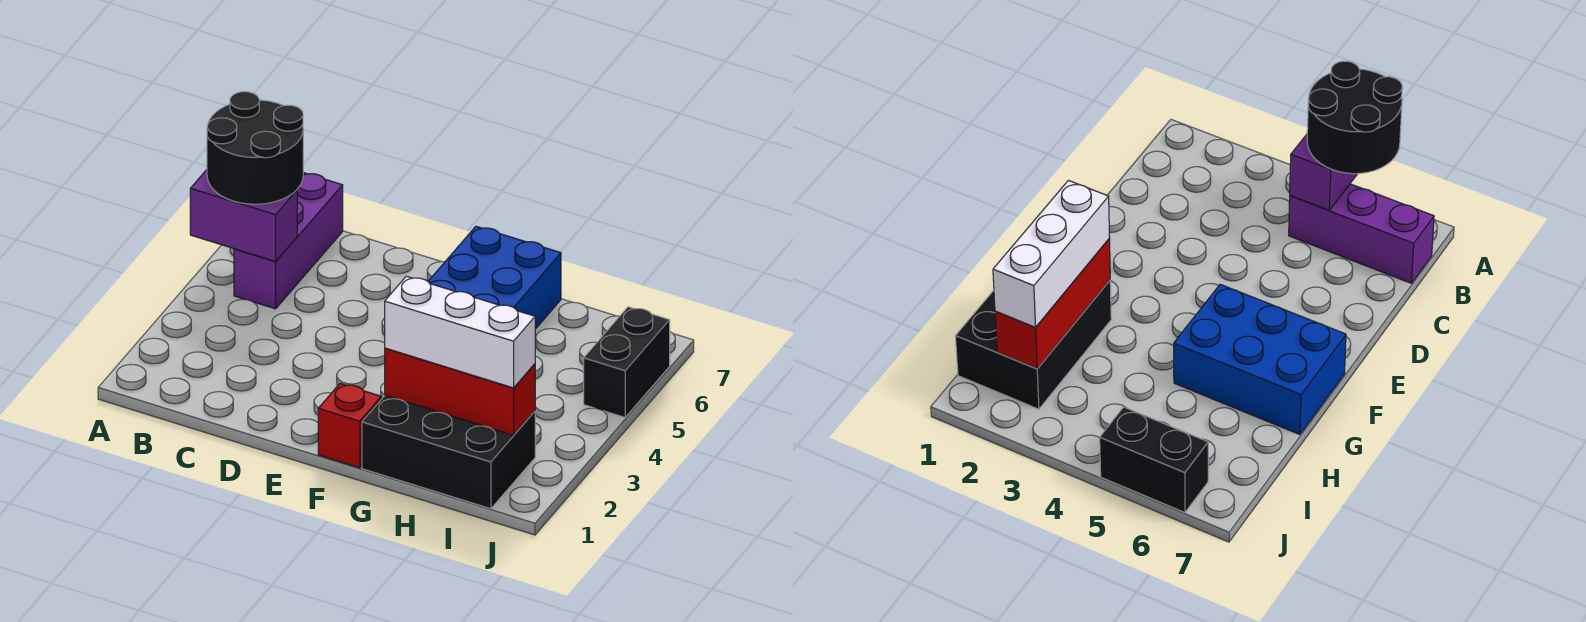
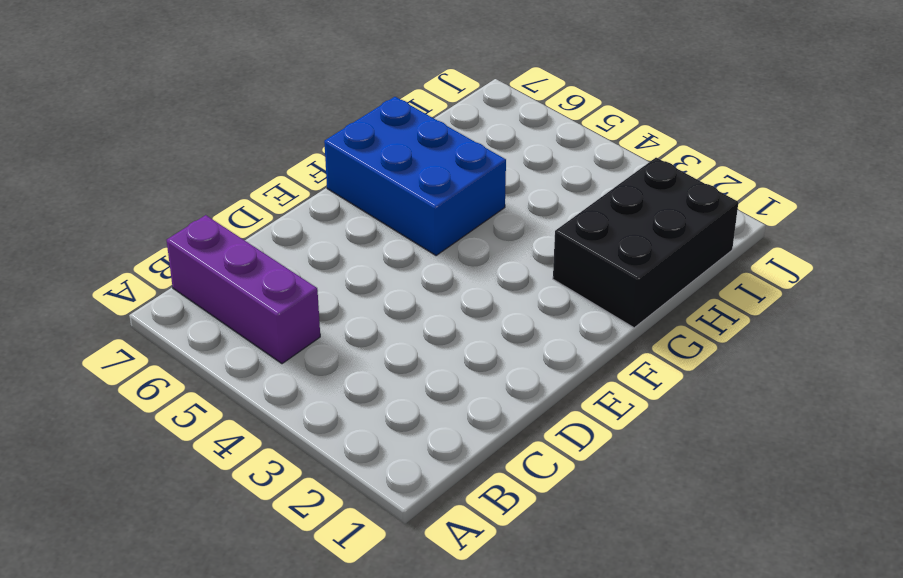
none -> red 1x1 brick [318,384,381,468]
none -> black 1x2 brick [584,307,670,417]

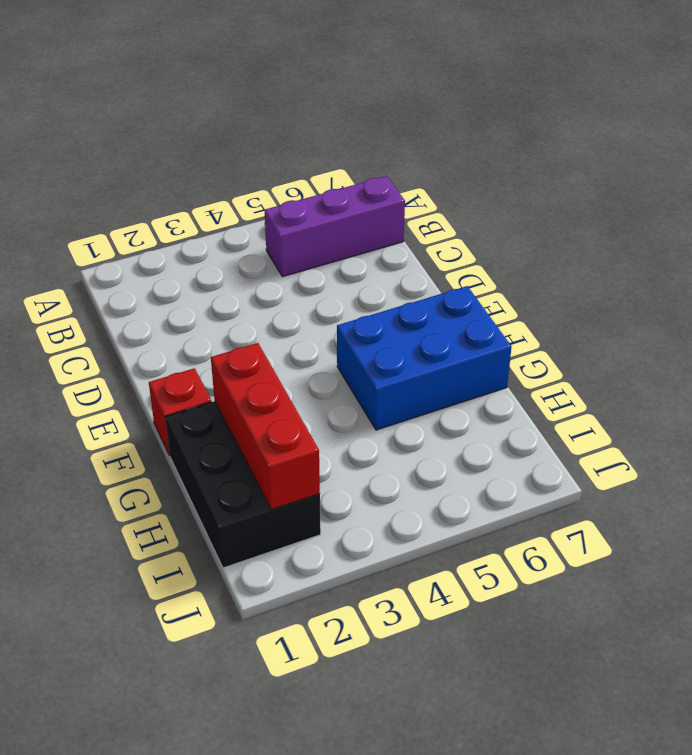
none -> black 1x2 brick [584,307,670,417]
none -> purple 1x2 brick [190,170,297,261]

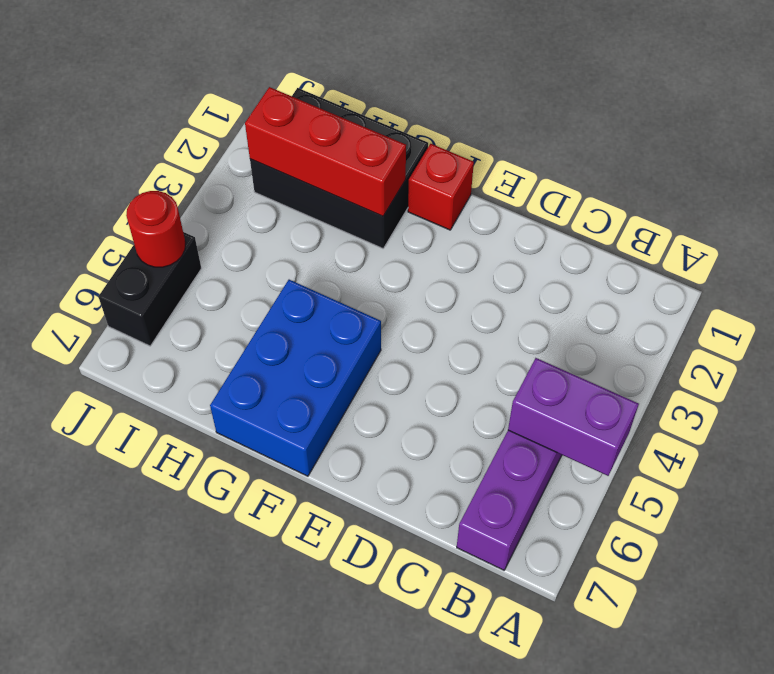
red 1x1 round brick [126,191,186,267] -> none
none -> black 2x2 round brick [207,92,303,204]
none -> white 1x3 brick [385,276,535,388]

